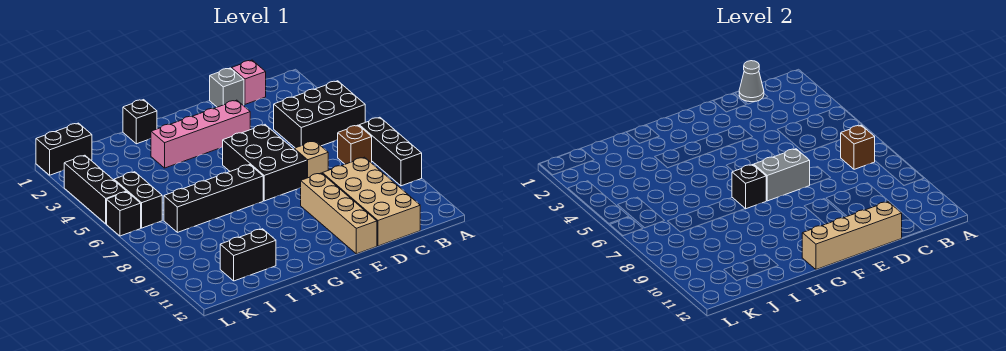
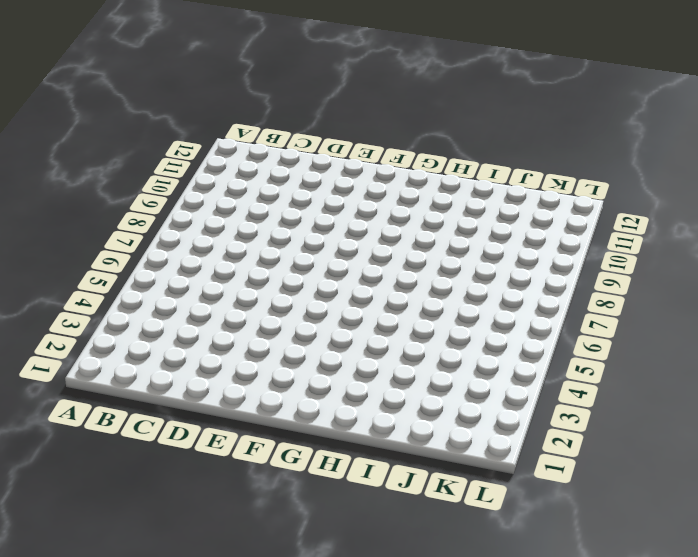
none -> black 2x3 brick [274,81,365,148]
none -> black 1x3 brick [359,117,422,186]
none -> brown 1x1 brick [338,125,372,164]

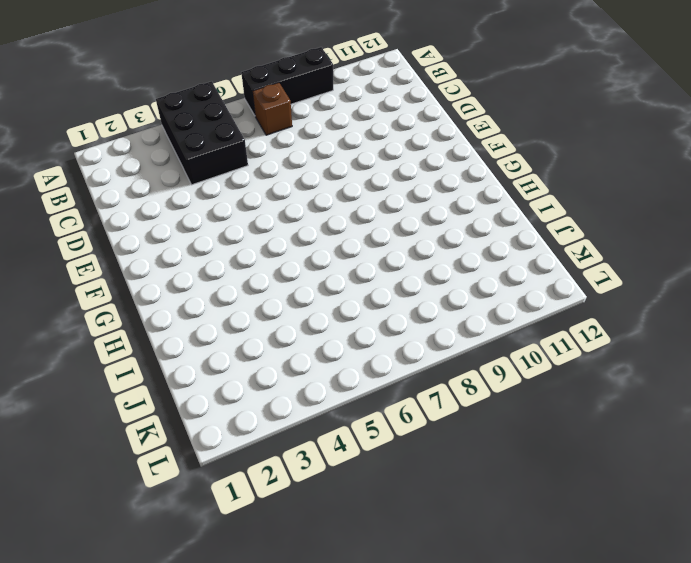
none -> pink 1x1 brick [232,60,266,104]
none -> tan 2x4 brick [322,157,420,246]
none -> grey 1x1 brick [210,68,244,107]

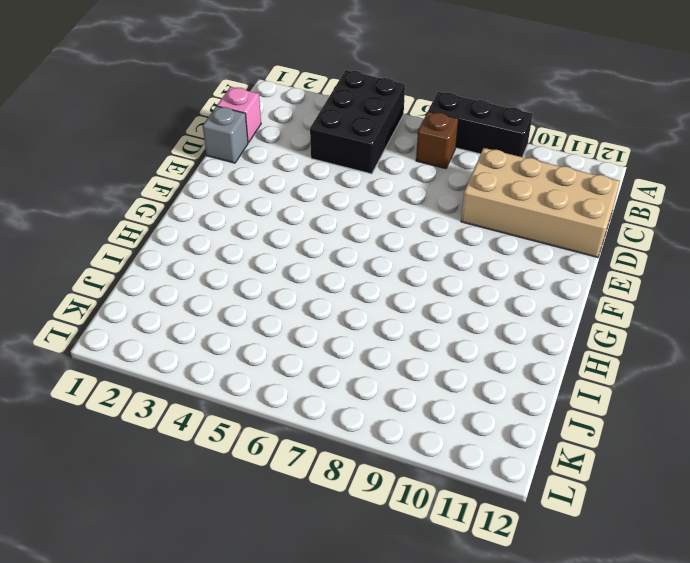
none -> tan 1x1 brick [294,141,328,178]
none -> pink 1x4 brick [151,100,250,168]
none -> black 2x3 brick [223,125,307,201]

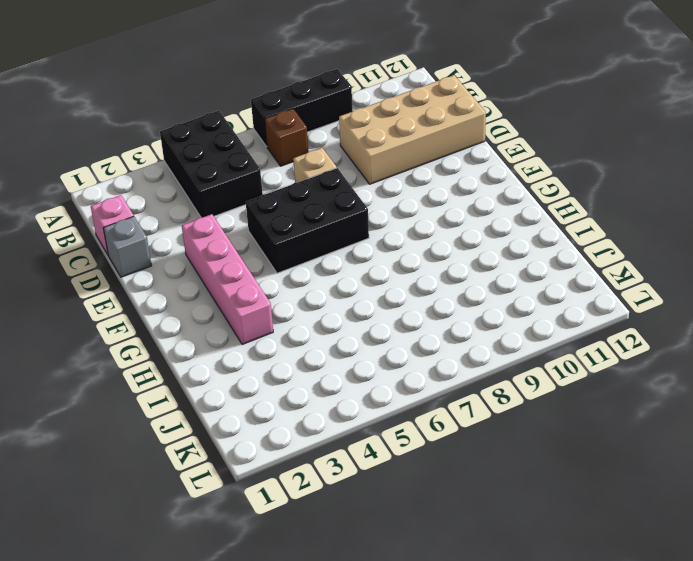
none -> tan 1x4 brick [301,173,377,254]
none -> black 1x4 brick [164,165,263,232]
none -> black 1x1 brick [123,100,157,144]

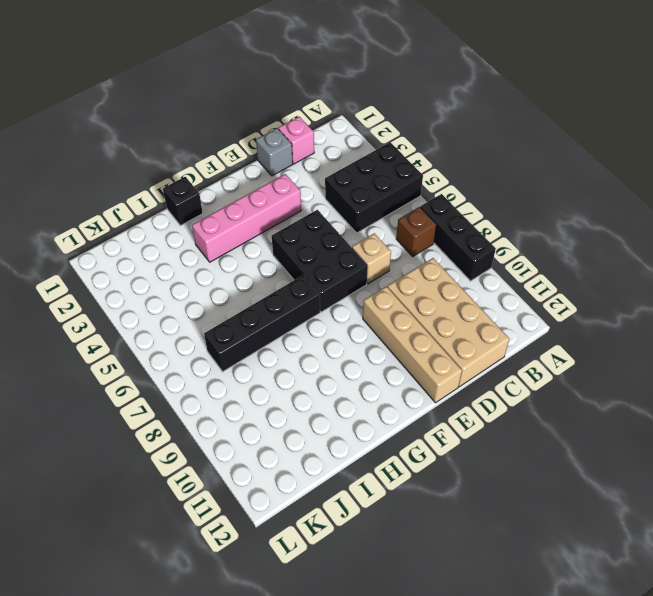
none -> black 1x2 brick [220,229,276,281]
none -> black 1x2 brick [36,123,92,175]
none -> black 1x2 brick [114,172,162,228]

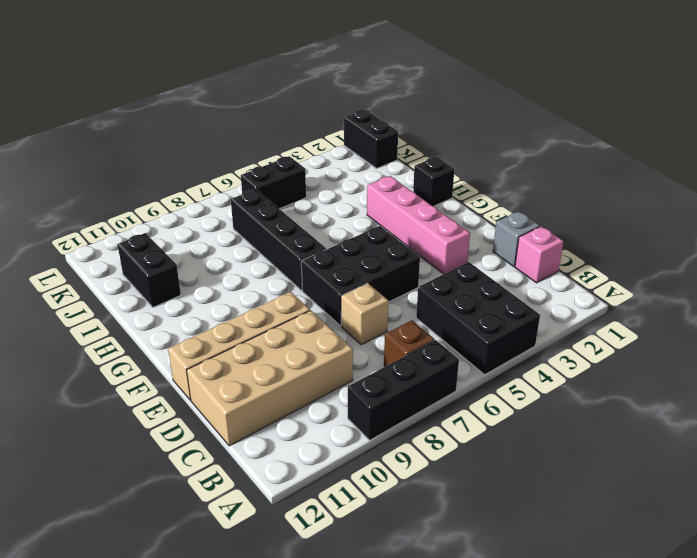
none -> black 1x3 brick [64,155,126,224]
none -> black 1x1 brick [107,192,141,236]
none -> brown 1x1 brick [841,125,875,169]

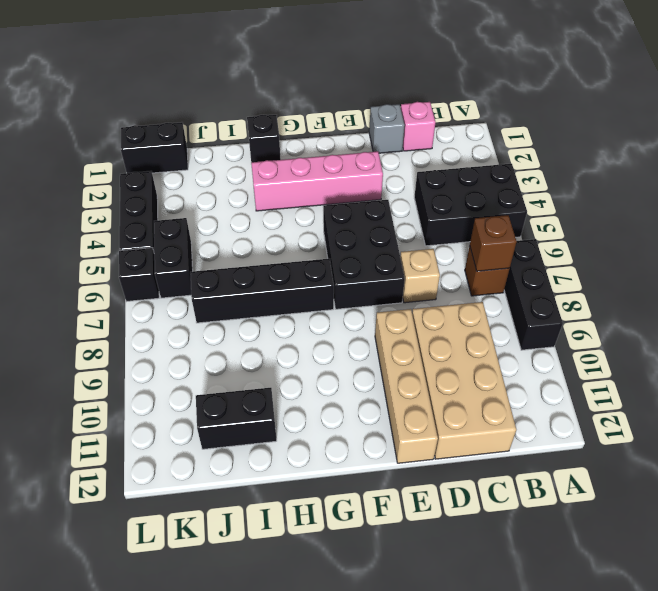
none -> grey 1x1 cone [739,61,764,102]
none -> tan 1x4 brick [802,202,902,269]
none -> grey 1x2 brick [754,149,810,201]

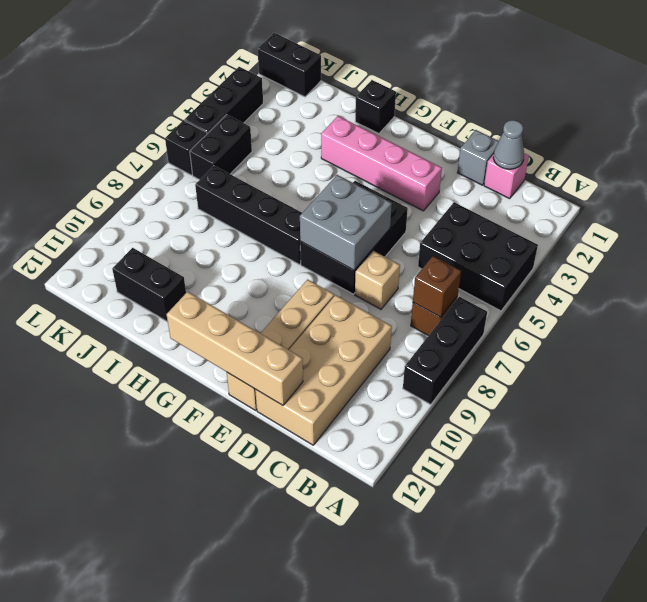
grey 2x2 brick [300,175,392,270] -> grey 1x2 brick [754,149,810,201]
none -> black 1x1 brick [732,165,766,209]

